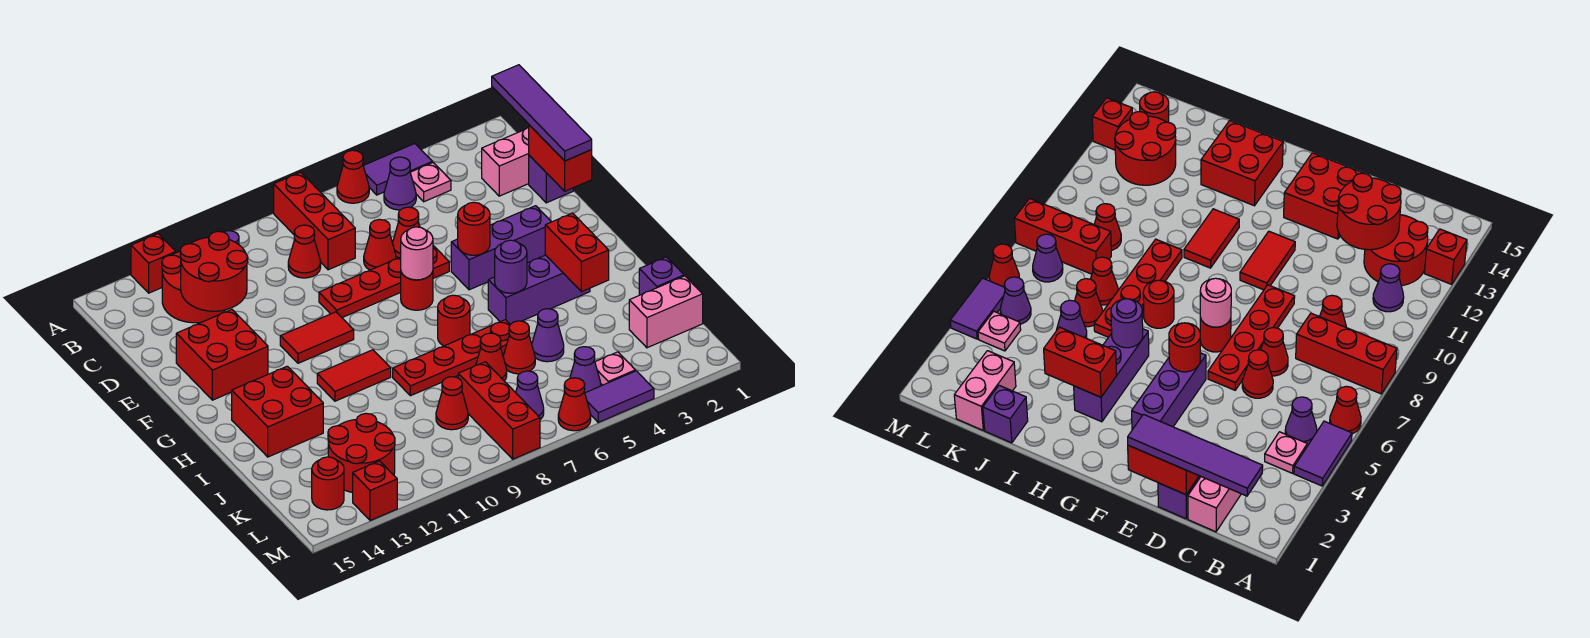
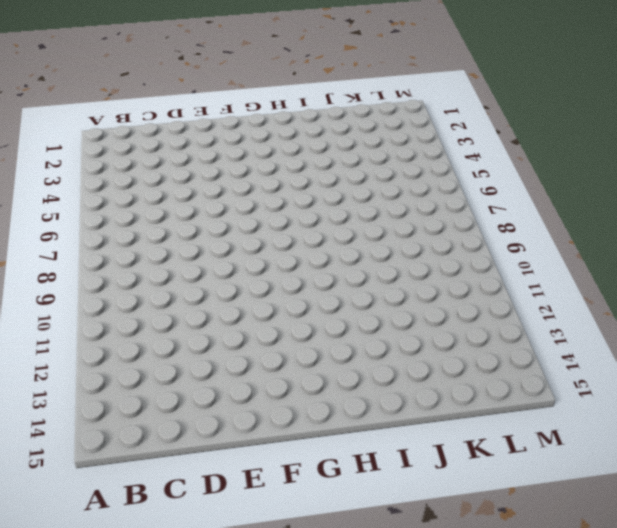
none -> purple 1x2 tile [363,144,432,195]
none -> red 1x1 cone [337,150,369,203]
none -> red 1x3 brick [274,172,355,270]
none -> red 1x1 brick [131,234,176,293]

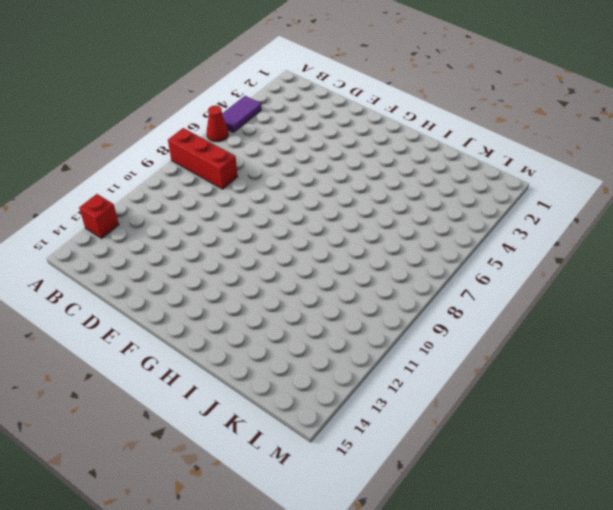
none -> pink 1x1 plate [410,163,451,202]
none -> purple 1x1 cone [384,157,416,210]
none -> purple 1x1 cone [1373,264,1404,312]
none -> red 2x2 round brick [162,251,225,323]

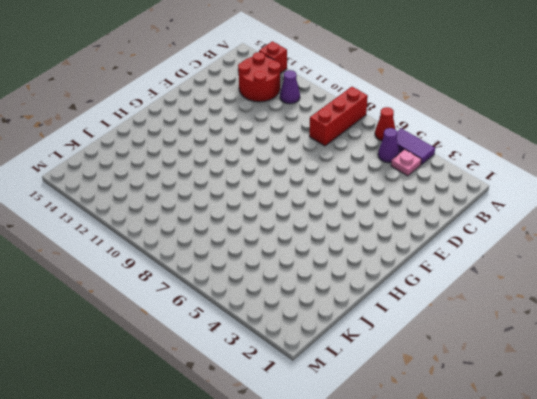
none -> pink 1x2 brick [482,128,529,196]
none -> red 1x1 cone [288,225,321,278]
none -> purple 1x1 brick [529,155,573,203]
none -> red 1x1 cone [393,207,420,258]

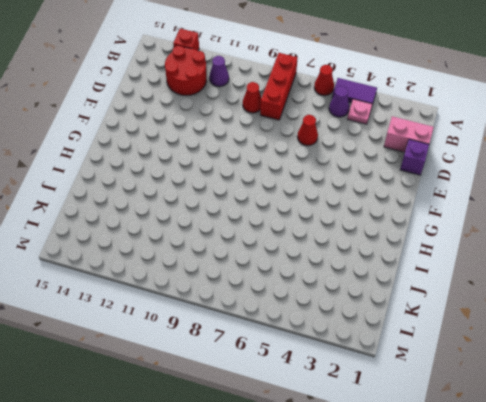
none -> red 1x1 cone [364,219,396,270]
none -> red 1x4 plate [319,246,449,318]
none -> red 2x2 brick [176,310,268,400]
none -> purple 1x3 brick [451,206,551,290]

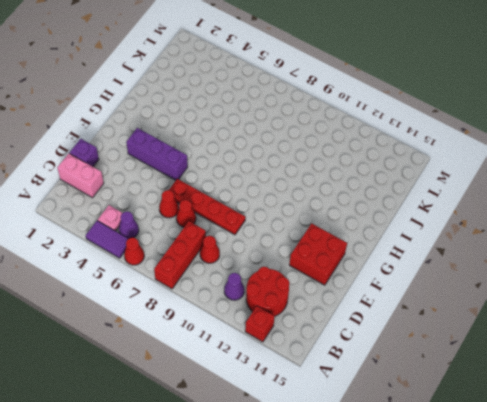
none -> red 1x1 round brick [401,271,433,310]
none -> red 1x2 tile [280,312,354,363]
none -> purple 1x3 brick [488,255,590,324]
none -> red 1x1 round brick [438,295,470,346]

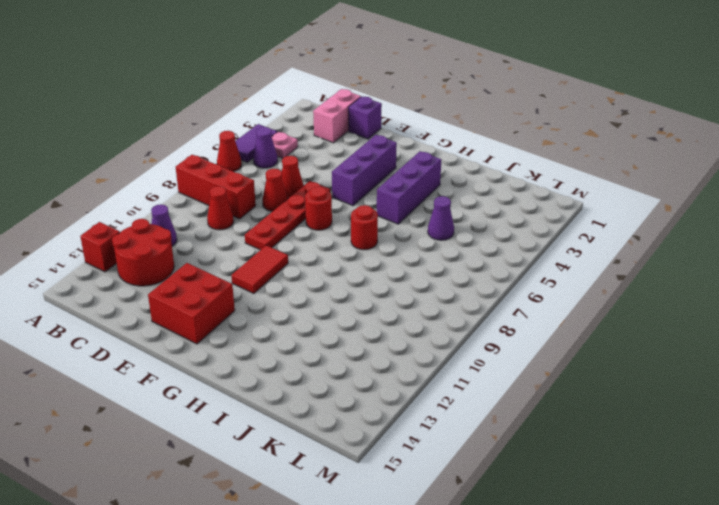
none -> red 1x2 tile [317,350,391,401]
none -> red 2x2 brick [232,366,323,457]
none -> red 1x4 plate [393,320,510,396]
none -> purple 1x1 brick [639,257,684,295]

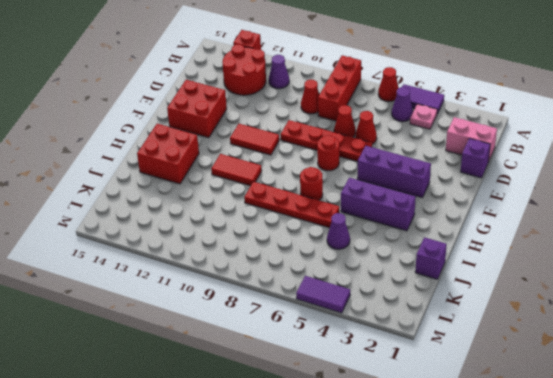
none -> red 1x1 cone [503,321,535,374]
none -> red 1x1 cone [476,333,507,381]
none -> pink 1x2 brick [629,276,703,348]
none -> red 1x3 brick [458,362,540,459]

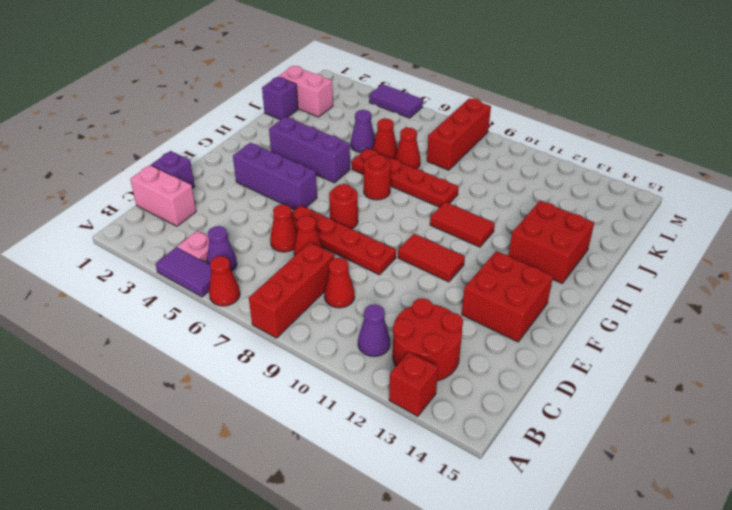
none -> red 1x1 cone [436,377,468,430]
none -> red 2x2 round brick [328,413,395,492]
none -> pink 1x1 plate [595,352,635,385]
none -> purple 1x1 cone [570,347,601,393]

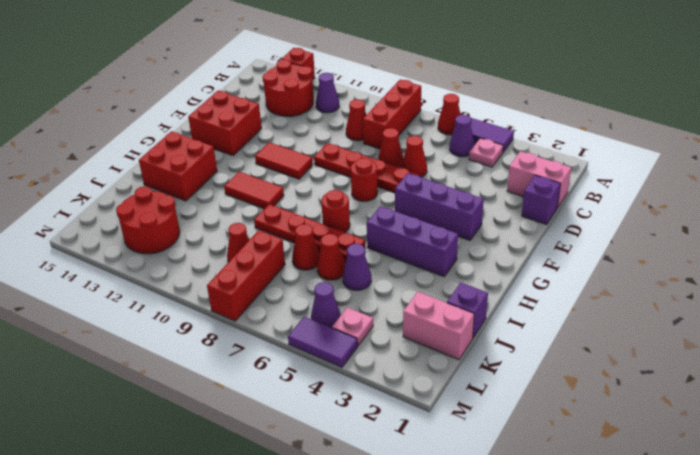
none -> purple 1x1 cone [516,371,544,420]
none -> red 1x1 round brick [312,457,344,510]
none -> red 1x1 cone [558,378,591,431]
none -> red 1x1 brick [353,461,397,521]

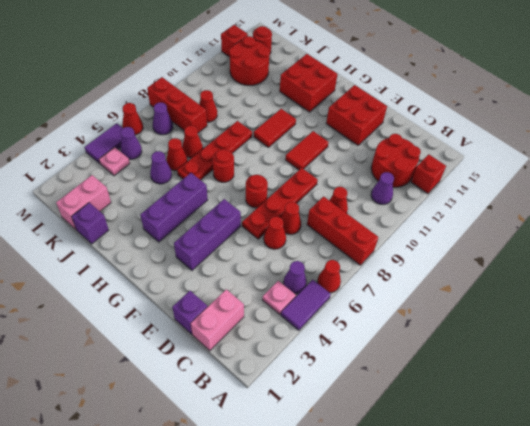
none -> red 2x2 round brick [180,231,248,311]
none -> red 1x2 brick [529,125,592,191]
none -> red 1x1 round brick [458,202,490,255]
none -> pink 1x1 round brick [401,227,433,280]

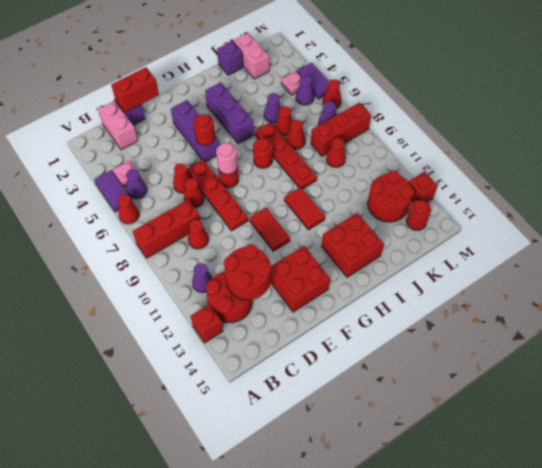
none -> red 1x2 brick [545,213,609,292]
none -> purple 1x1 round brick [495,240,527,293]
none -> purple 1x4 tile [492,65,592,161]

